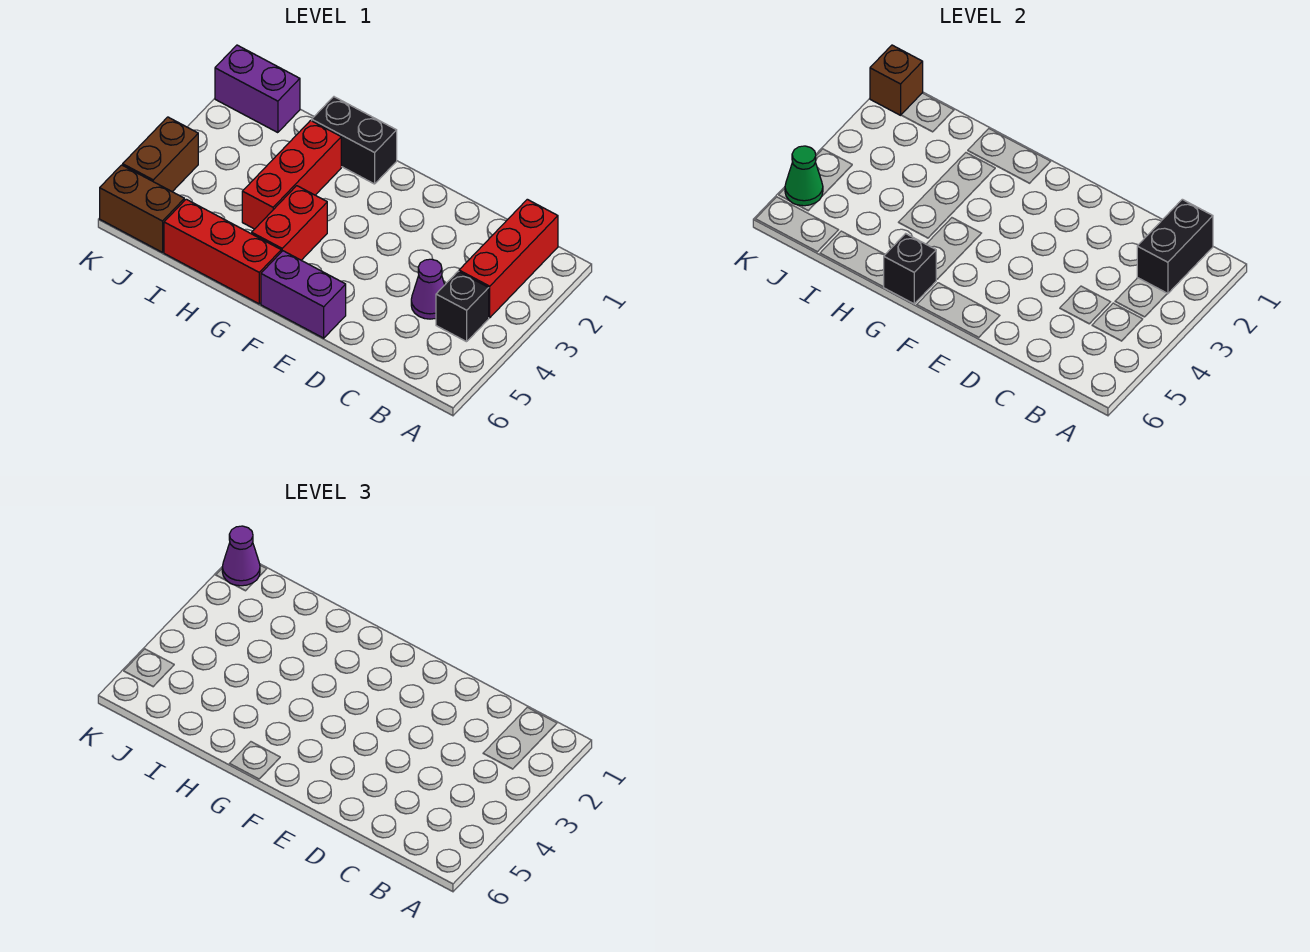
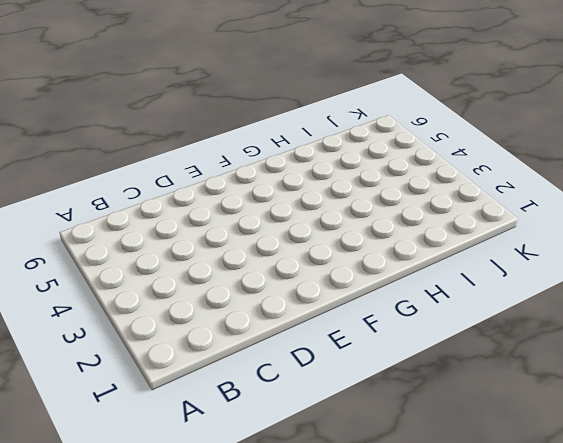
none -> red 1x3 brick [459,199,558,318]
none -> black 1x1 brick [436,271,489,342]
none -> purple 1x1 cone [411,259,445,319]

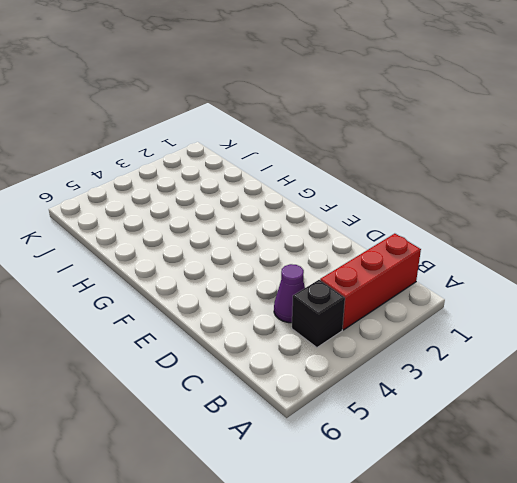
none -> purple 1x2 brick [261,251,346,338]
none -> black 1x2 brick [312,97,397,184]
none -> red 1x2 brick [252,186,327,260]

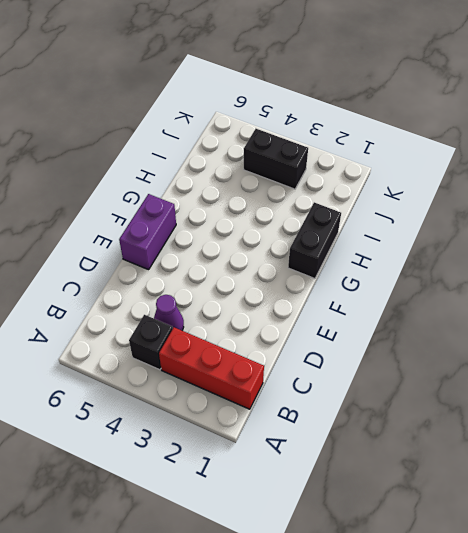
black 1x2 brick [243,129,308,189] -> black 1x2 brick moved to [1137,199,1213,294]
none -> red 1x2 brick [252,186,327,260]
none -> red 1x3 brick [164,199,281,304]
none -> red 1x3 brick [242,120,341,229]

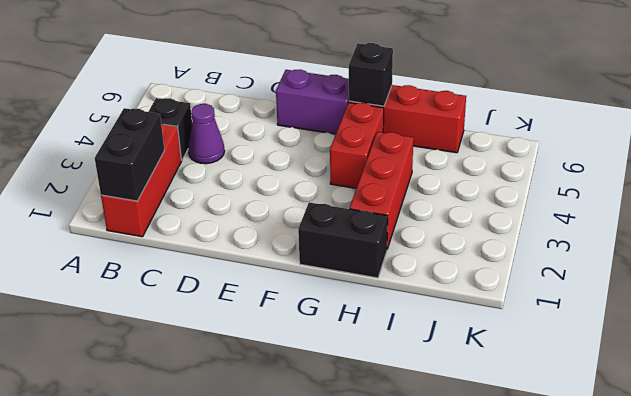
none -> purple 1x2 brick [215,45,300,133]
none -> brown 1x2 brick [100,165,184,252]
none -> brown 1x2 brick [123,117,198,192]

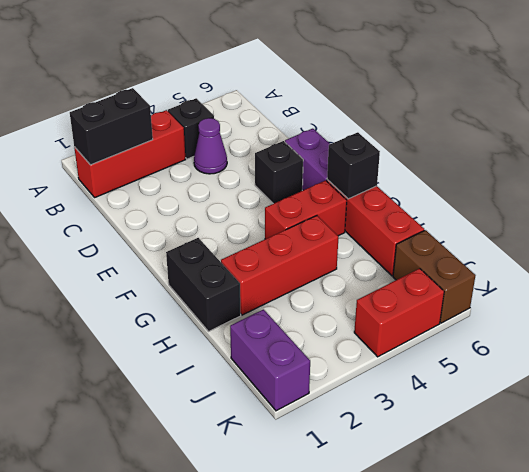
black 1x1 brick [255,141,303,204] -> none
red 1x2 brick [354,268,444,357] -> brown 1x2 brick [123,117,198,192]
none -> brown 1x1 brick [870,45,923,115]
none -> green 1x1 cone [785,146,823,206]
none -> purple 1x1 cone [222,526,260,586]

